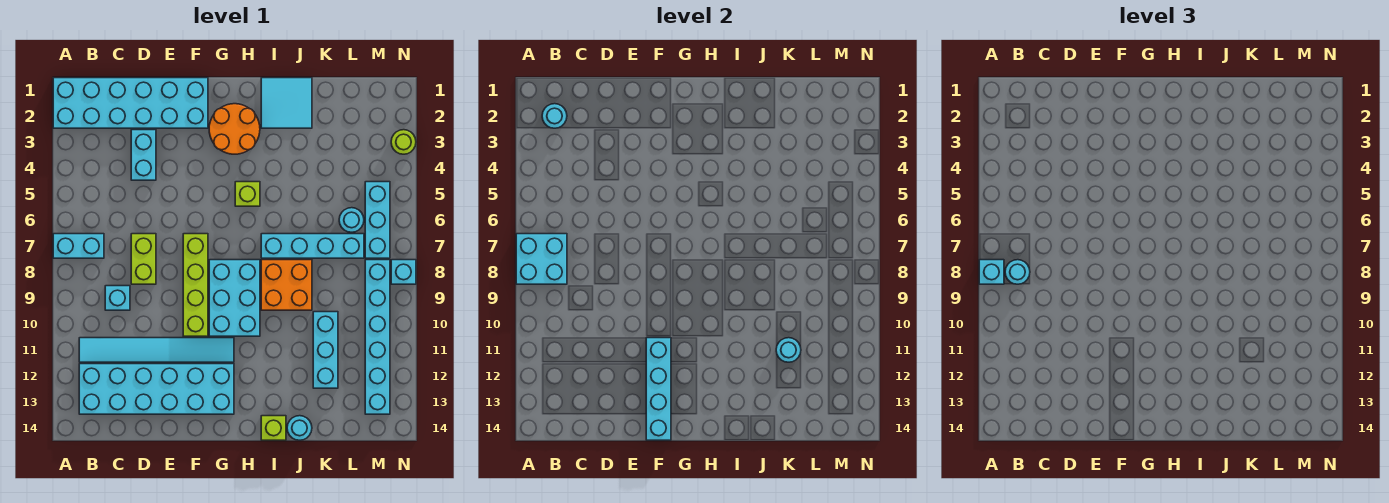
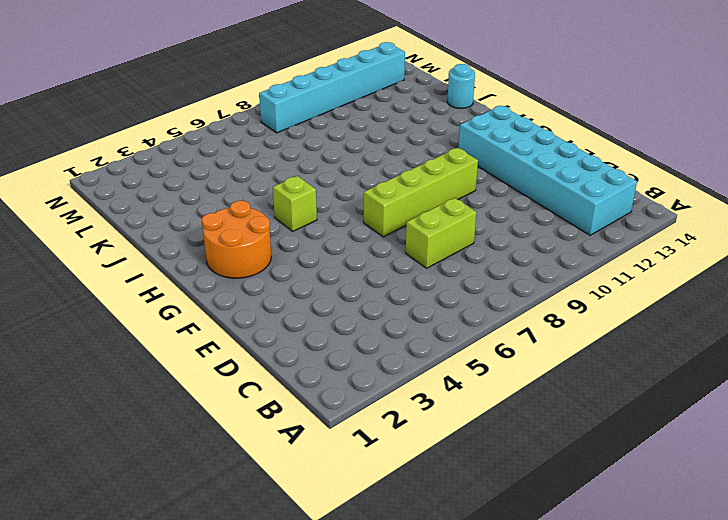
none -> cyan 2x6 brick [53,78,208,128]
none -> cyan 1x2 brick [53,234,104,258]
none -> cyan 1x6 tile [79,338,234,362]

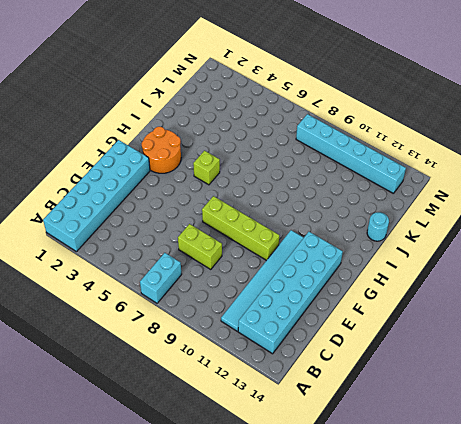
none -> cyan 1x1 brick [105,286,130,310]
none -> cyan 1x2 brick [131,130,156,180]
none -> cyan 2x3 brick [209,260,260,336]

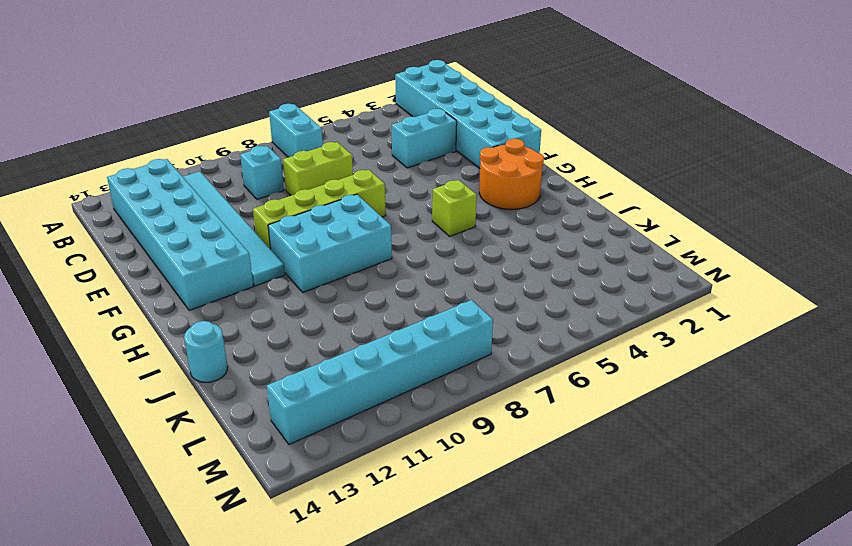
none -> cyan 2x2 tile [261,78,312,128]
none -> cyan 1x4 brick [261,234,364,258]
none -> orange 2x2 brick [261,260,312,310]

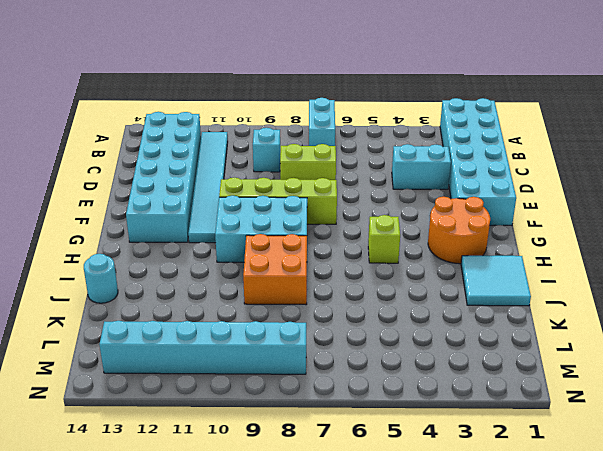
none -> cyan 1x4 brick [261,234,364,258]
none -> lime 1x1 brick [261,416,286,440]
none -> cyan 1x3 brick [313,312,338,388]

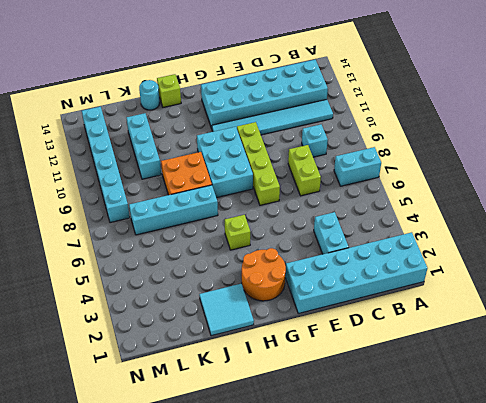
none -> cyan 1x1 round brick [339,208,364,232]
none -> cyan 1x3 brick [365,182,390,258]
none -> lime 1x1 round brick [391,130,416,154]

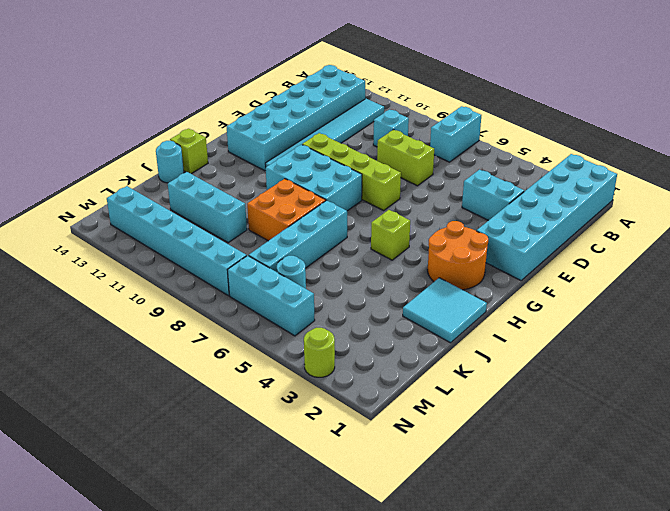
none -> cyan 1x1 brick [391,260,416,284]
none -> cyan 2x2 brick [516,234,567,284]
none -> cyan 1x1 round brick [542,104,567,128]

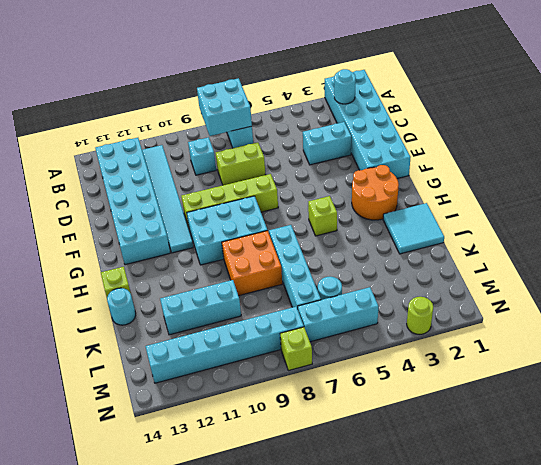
lime 1x1 brick [280,327,312,371] -> cyan 1x1 brick [391,260,416,284]
none -> cyan 1x4 brick [646,338,671,440]
none -> cyan 1x1 round brick [776,338,801,362]
none -> cyan 1x1 brick [979,260,1004,284]

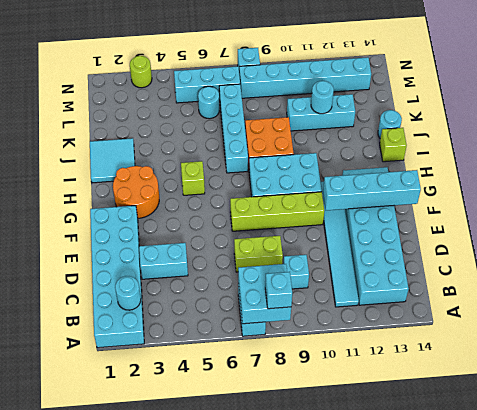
none -> cyan 1x1 round brick [1005,260,1030,284]

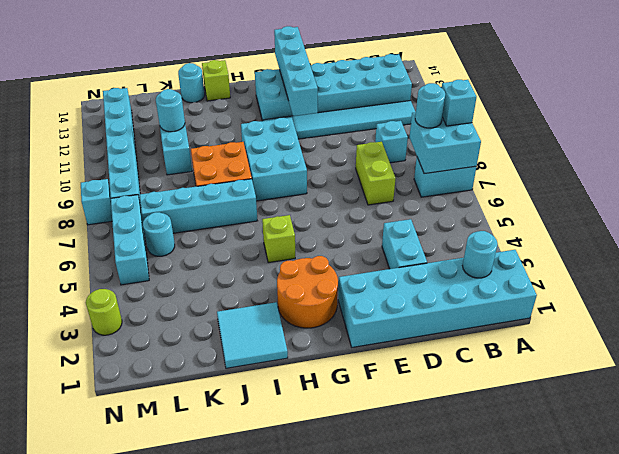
none -> lime 1x4 brick [183,234,208,336]

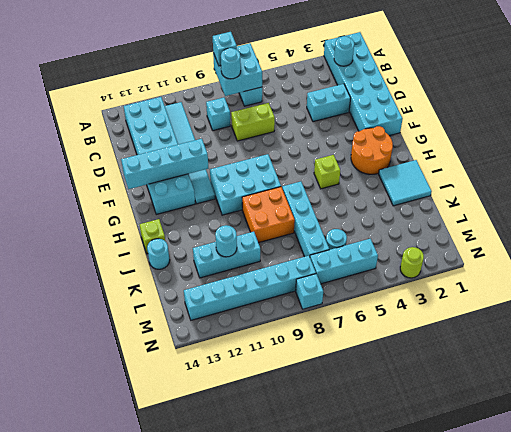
none -> lime 1x4 brick [183,234,208,336]

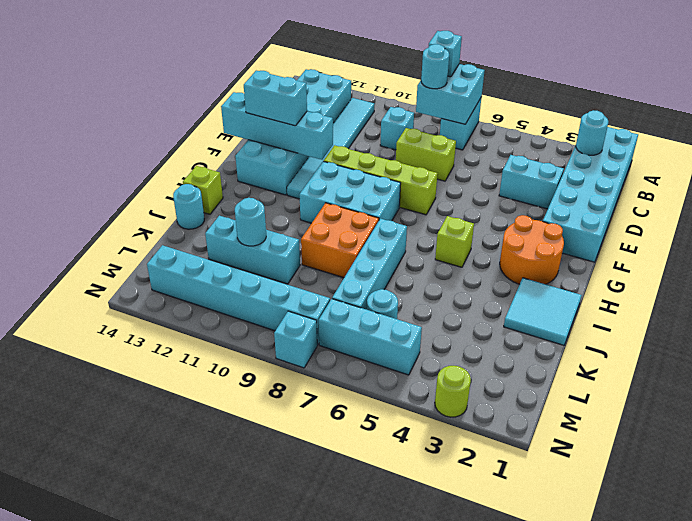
cyan 1x2 brick [244,71,307,126] -> none

